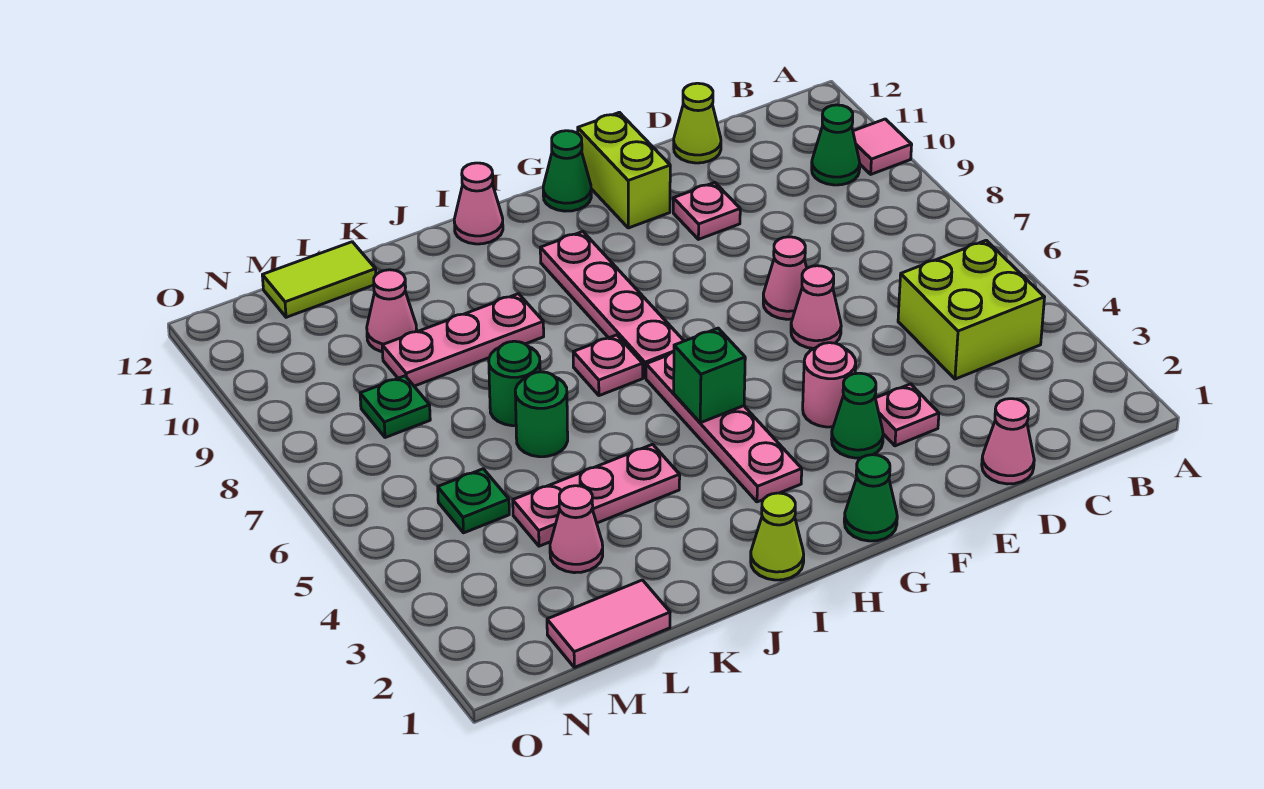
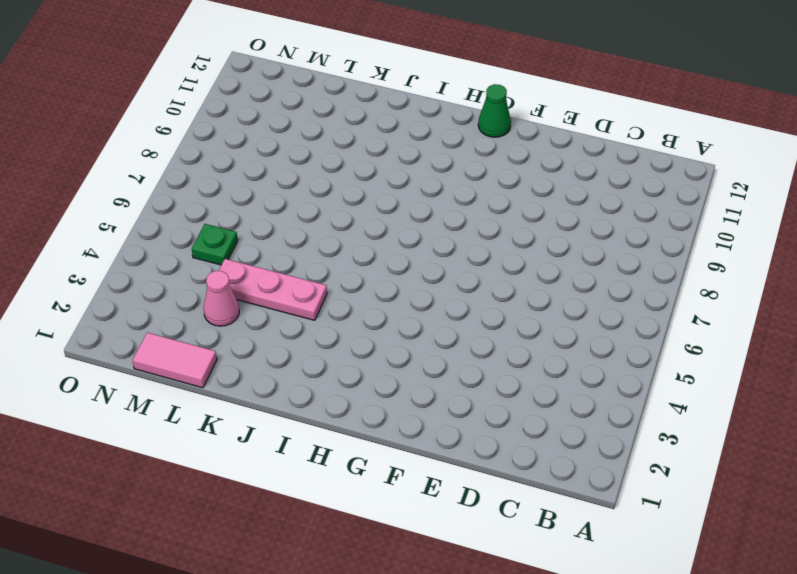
none -> pink 1x1 tile [853,119,912,174]
none -> lime 2x2 brick [898,240,1045,379]
none -> green 1x1 cone [812,105,860,185]
none -> pink 1x1 cone [982,399,1034,484]

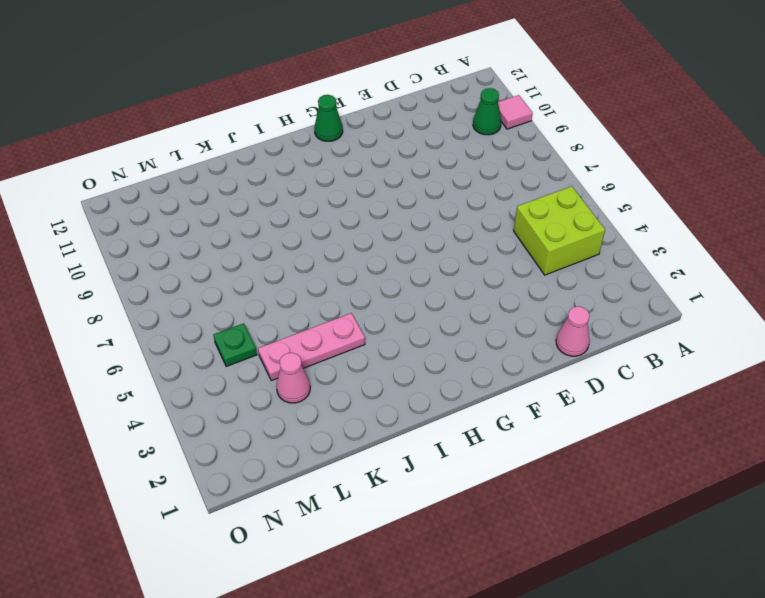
none -> lime 1x1 cone [674,83,721,163]
none -> pink 1x1 plate [875,384,939,446]
none -> pink 1x1 cone [791,266,841,349]
none -> pink 1x1 cone [763,237,807,319]

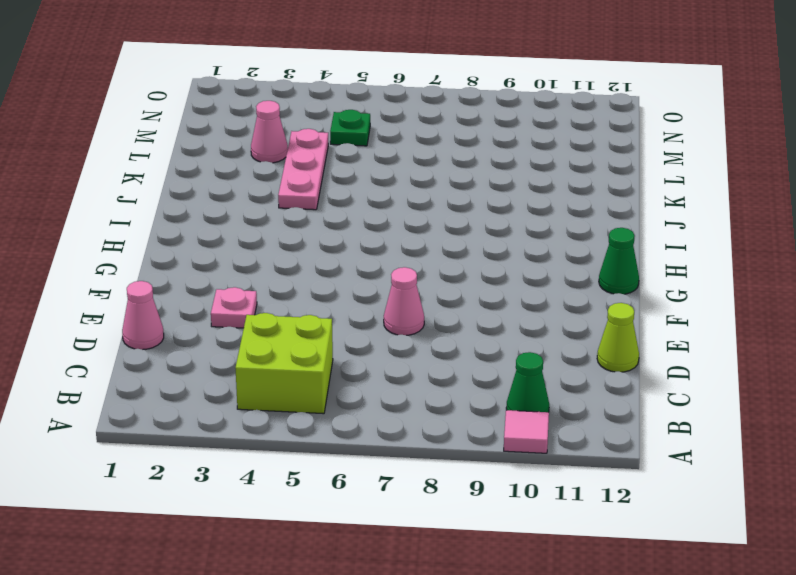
none -> pink 1x1 cone [791,266,841,349]
none -> pink 1x1 plate [673,182,740,239]
none -> green 1x1 cone [832,373,883,458]
none -> pink 1x1 round brick [803,343,856,427]

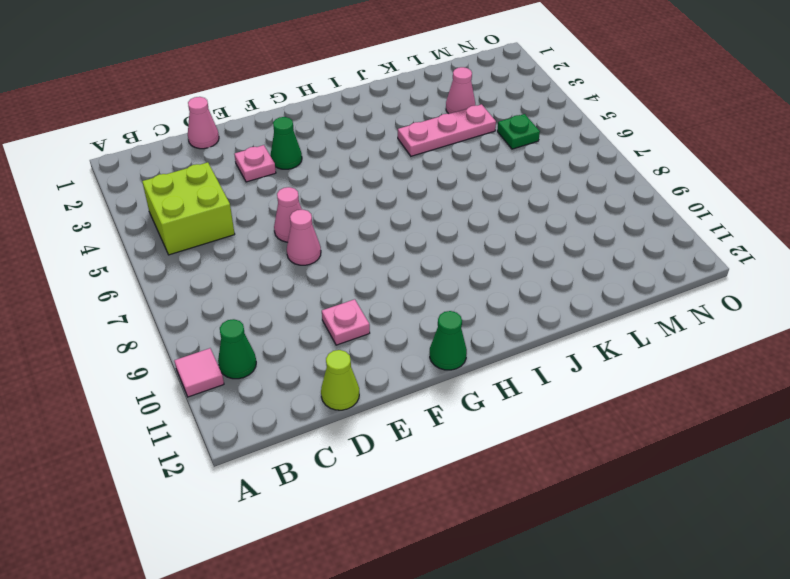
none -> pink 1x1 round brick [803,343,856,427]
none -> lime 1x2 brick [578,112,670,228]
none -> green 1x1 cone [844,455,897,541]
none -> pink 1x4 plate [646,352,802,502]

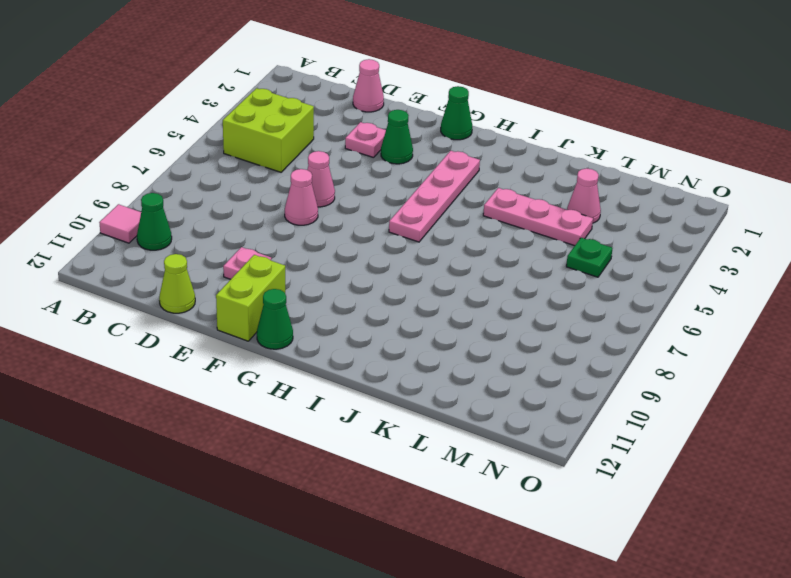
none -> pink 1x1 round brick [803,343,856,427]
none -> pink 1x4 plate [540,232,684,378]
none -> lime 1x1 cone [751,493,804,580]
none -> pink 1x1 plate [573,335,643,396]

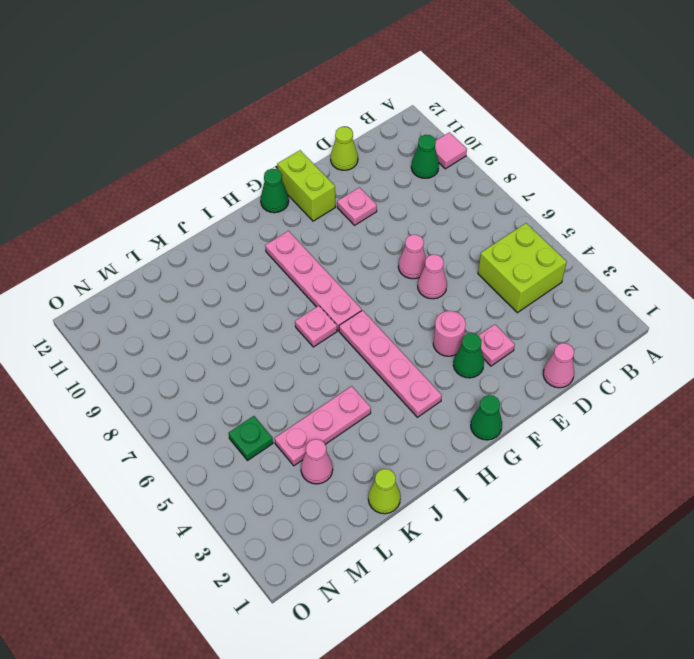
lime 1x1 cone [368,469,400,514] -> lime 1x1 cone moved to [751,493,804,580]
none -> pink 1x1 cone [454,163,503,244]
none -> pink 1x3 plate [382,294,544,386]
none -> green 1x1 round brick [515,372,568,457]
none -> green 1x1 round brick [489,341,540,426]

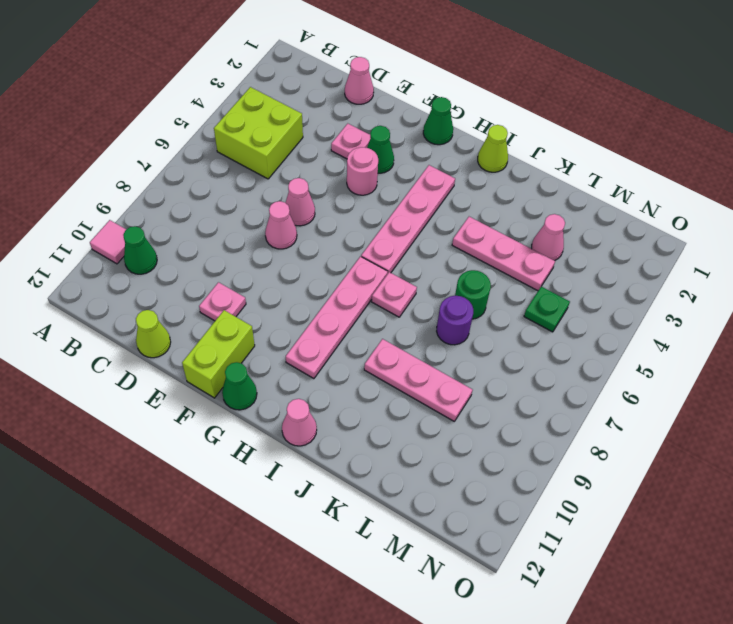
purple 1x1 round brick [437,296,473,345] -> green 1x1 round brick [489,341,540,426]
none -> pink 1x2 tile [547,580,670,667]
none -> pink 1x1 cone [367,270,417,352]
none -> lime 1x2 tile [262,242,376,317]
none -> green 1x1 plate [360,376,430,438]

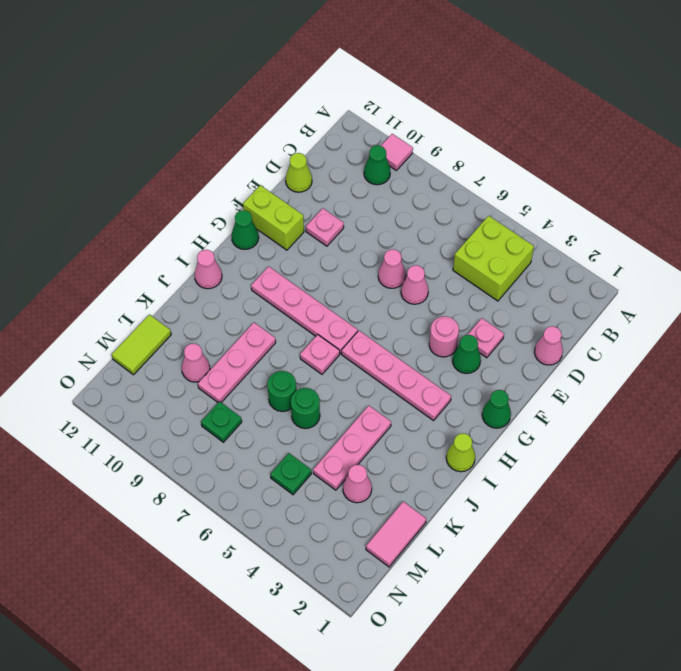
none -> green 1x1 brick [674,328,745,423]

